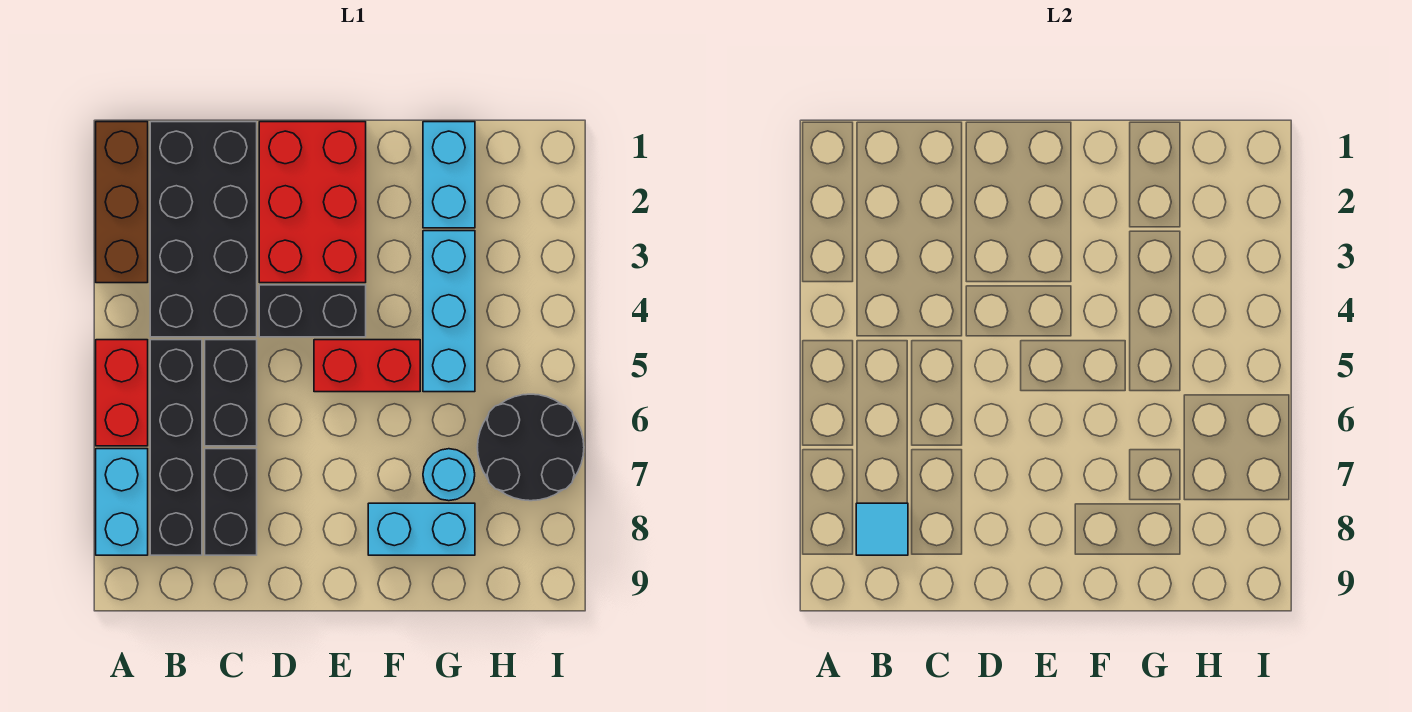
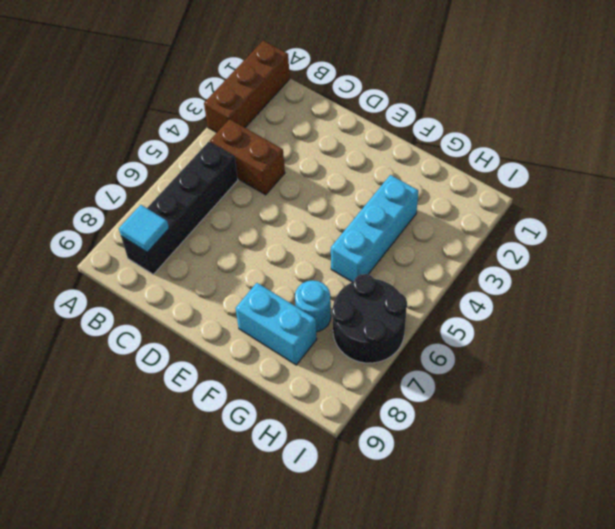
brown 1x2 brick [210,119,285,195] -> black 2x4 brick [150,122,257,337]
none -> red 1x2 brick [96,340,148,446]
none -> cyan 1x2 brick [96,449,148,555]
none -> black 1x2 brick [205,340,257,446]

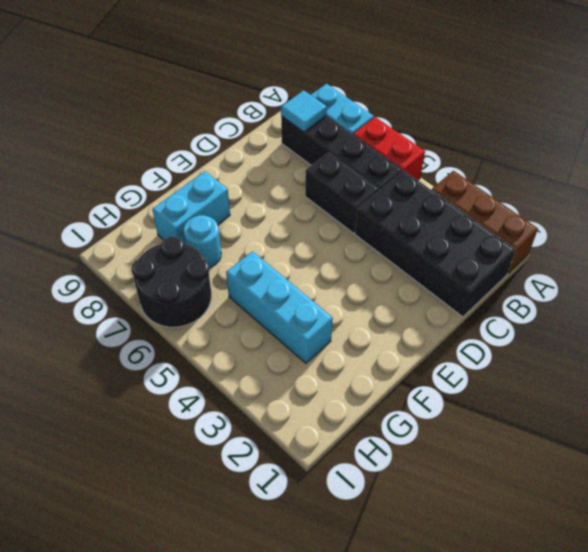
none -> black 1x2 brick [205,449,257,555]
none -> red 2x3 brick [259,122,366,283]
none -> black 1x2 brick [259,285,366,337]

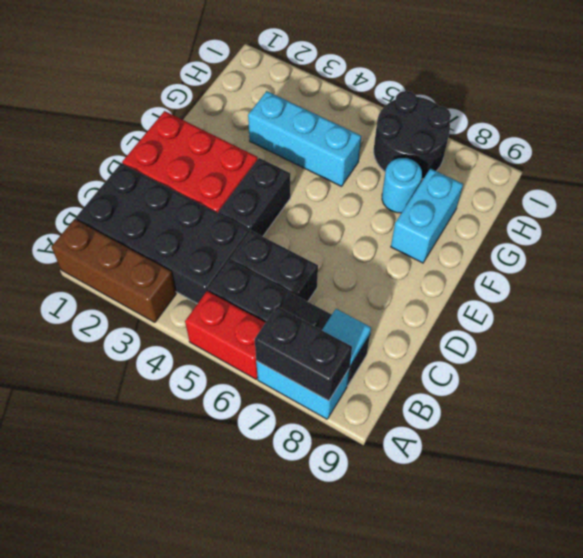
black 1x2 brick [255,307,352,401] -> black 1x2 brick moved to [205,449,257,555]
none -> red 1x2 brick [314,340,420,392]
none -> cyan 1x2 brick [423,122,475,228]

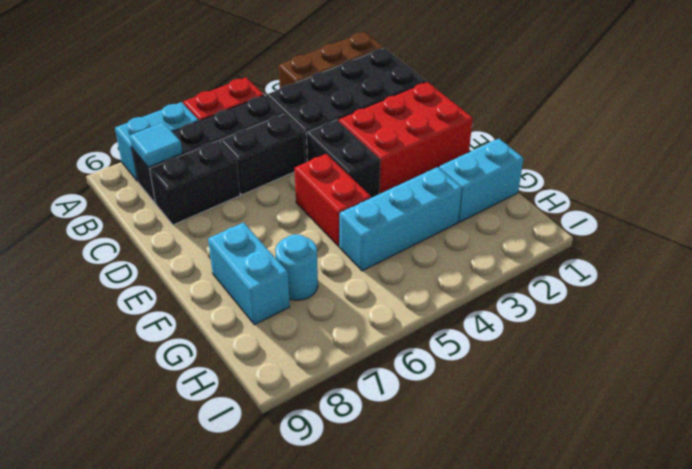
none -> black 2x2 round brick [477,394,584,501]

